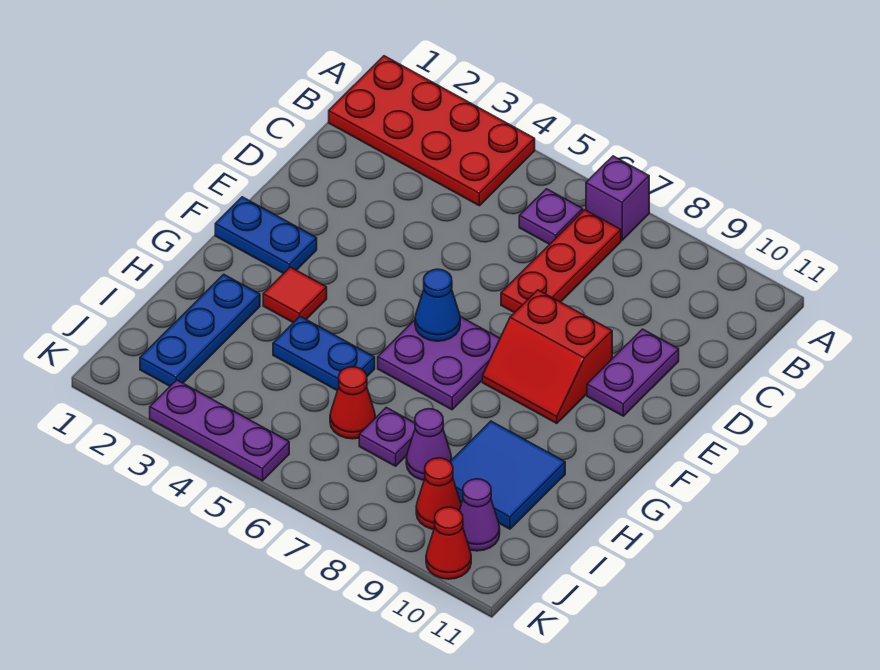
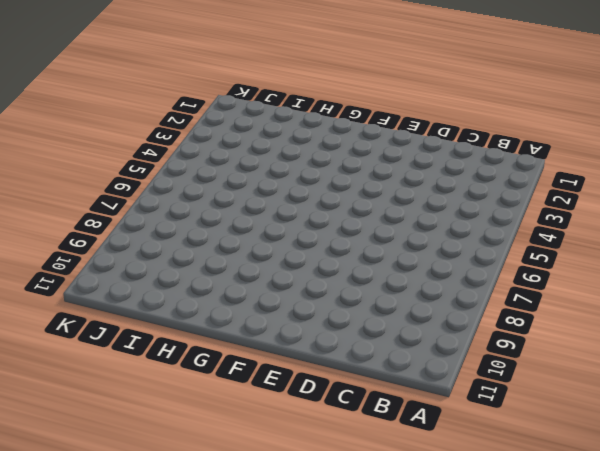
none -> red 2x4 plate [329,56,535,206]
none -> purple 1x1 brick [586,156,649,240]
none -> purple 1x1 plate [519,189,583,244]

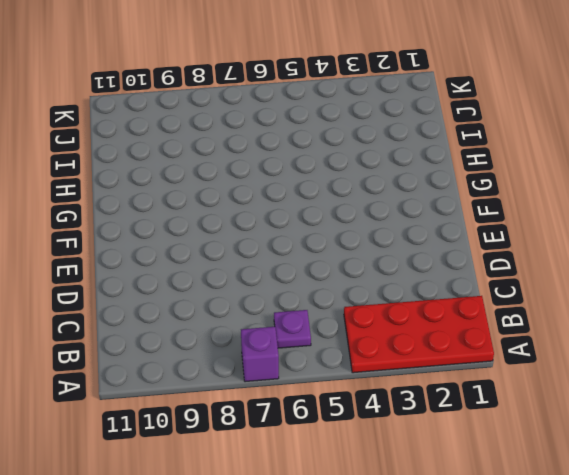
none -> red 1x3 plate [501,210,621,313]
none -> purple 1x2 plate [587,329,679,416]
none -> red 2x2 slope [482,290,612,424]

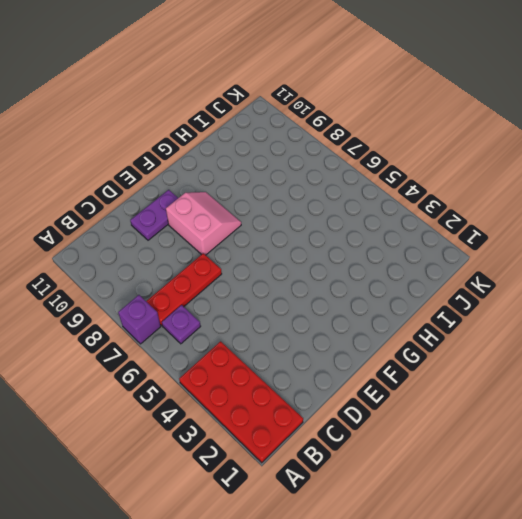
pink 2x2 slope [166,192,241,255] -> red 2x2 slope [482,290,612,424]
none -> blue 1x2 plate [215,197,317,274]
none -> purple 2x2 plate [378,317,500,410]
none -> red 1x1 tile [263,267,327,323]

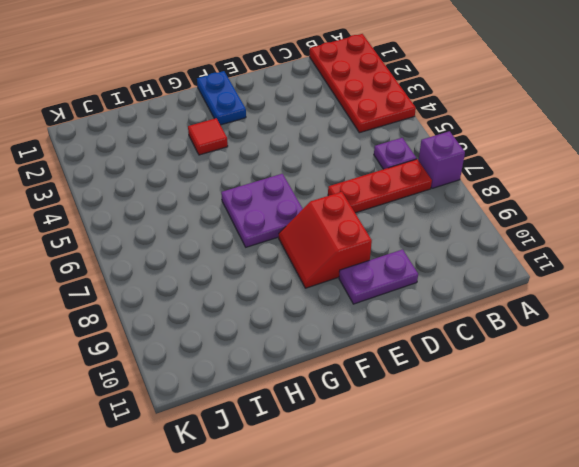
none -> blue 1x3 plate [140,274,260,386]
none -> blue 1x2 plate [273,316,375,391]
none -> blue 2x2 tile [450,421,565,529]

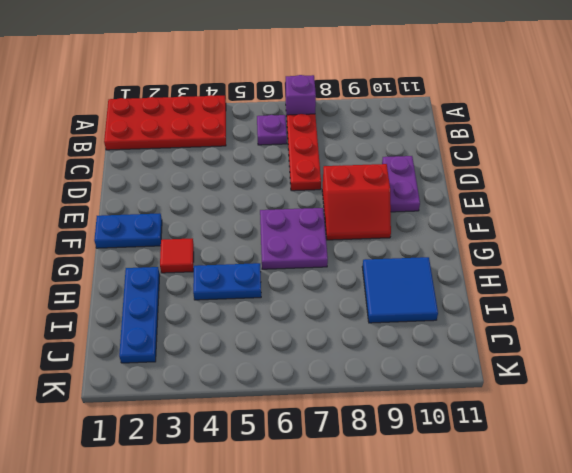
none -> red 1x1 cone [330,367,375,439]
none -> purple 1x1 plate [359,407,415,466]
none -> purple 1x1 cone [406,409,452,480]

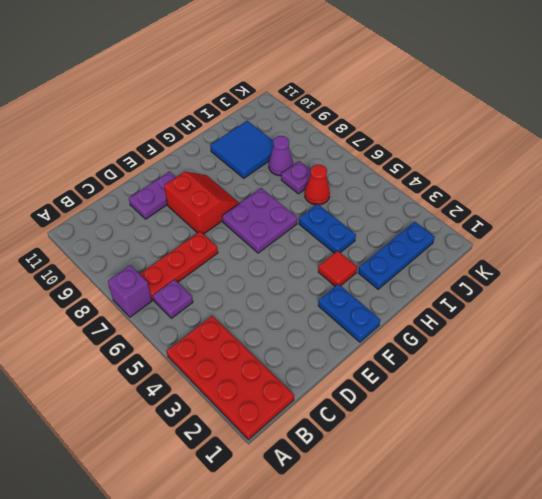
none -> red 1x1 cone [416,458,461,529]
none -> purple 1x1 cone [459,479,500,551]
none -> purple 1x3 plate [150,380,289,481]

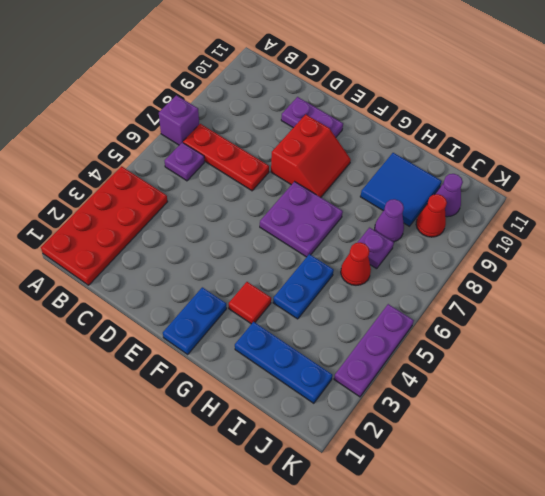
none -> red 1x1 cone [426,507,471,579]
none -> blue 1x1 cone [415,269,460,341]

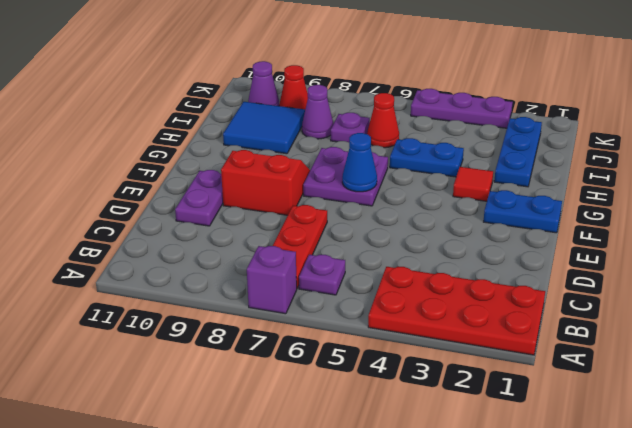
none -> red 1x1 cone [426,507,471,579]

